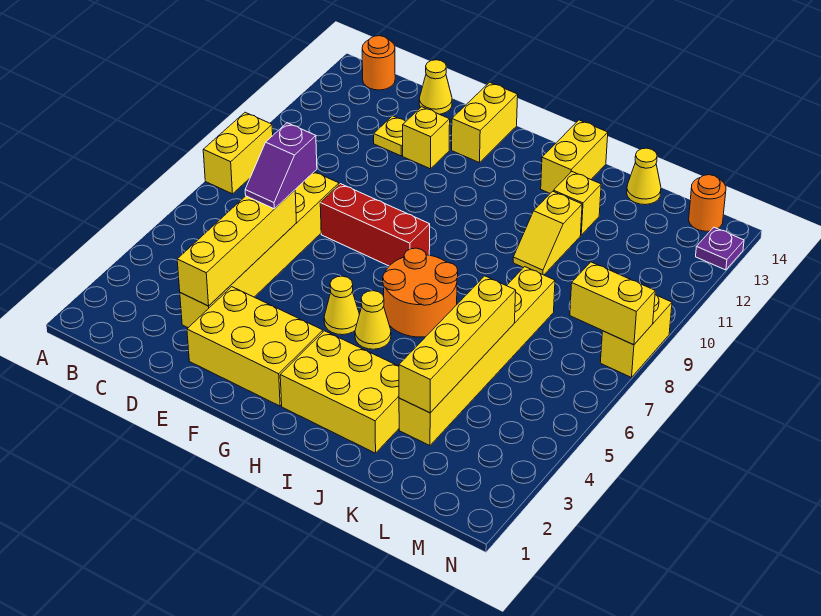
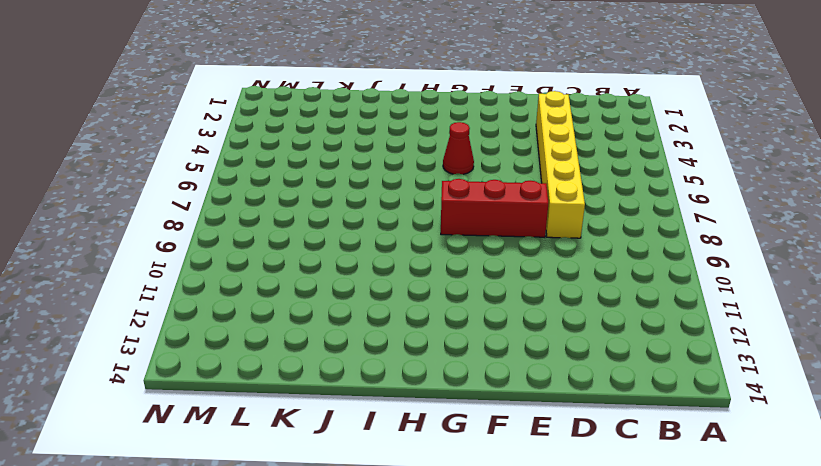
red 1x1 cone [443,122,474,174] -> yellow 1x1 cone [324,276,359,335]
none -> yellow 1x2 brick [203,112,273,194]
none -> orange 1x1 round brick [362,36,395,90]
none -> yellow 1x1 plate [374,116,406,156]

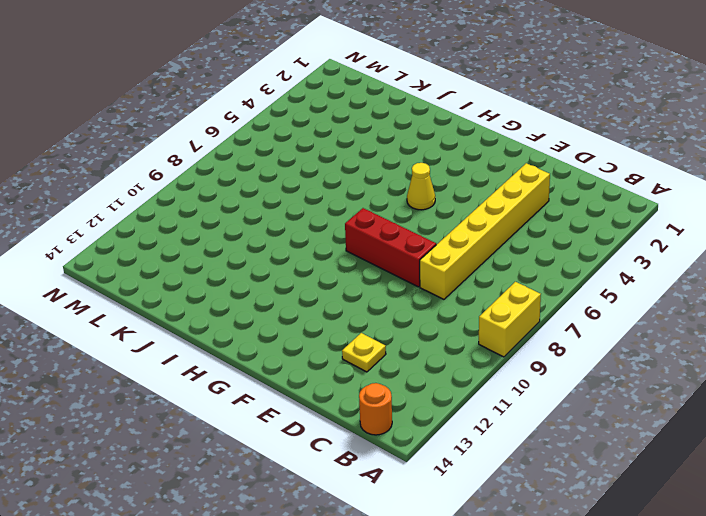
none -> yellow 1x1 cone [419,60,452,114]
none -> yellow 2x3 brick [187,287,323,406]
none -> yellow 1x1 brick [403,107,450,169]

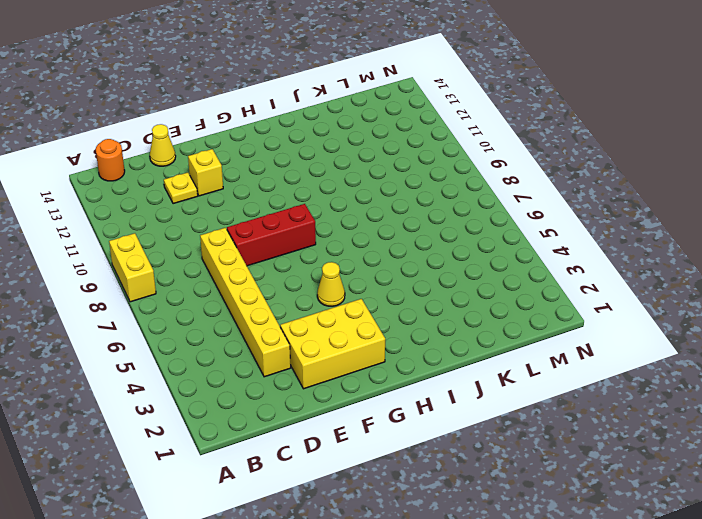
none -> yellow 1x2 brick [452,82,518,163]
none -> yellow 2x3 brick [280,331,399,453]
none -> yellow 1x1 cone [355,291,391,349]

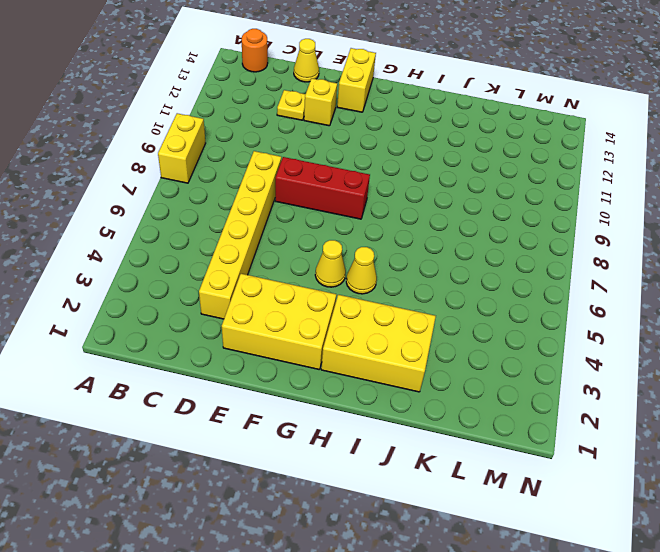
none -> orange 2x2 round brick [383,248,458,337]
none -> yellow 1x2 brick [541,120,608,193]
none -> yellow 1x2 slope [513,191,582,275]

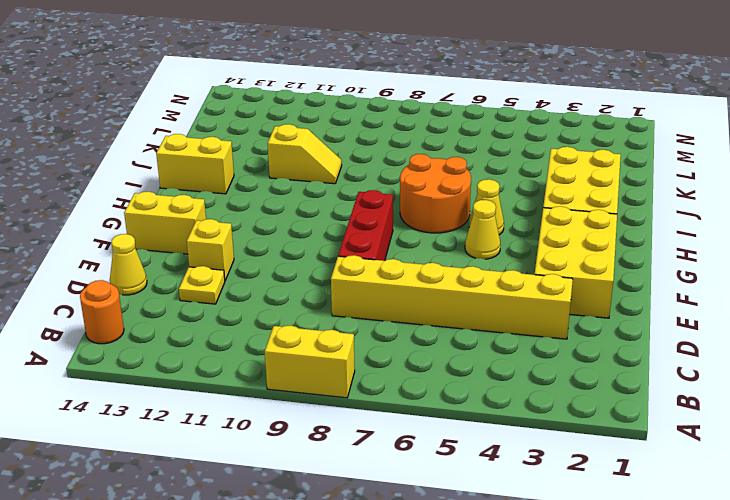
none -> yellow 1x1 brick [553,172,601,235]
none -> yellow 1x6 brick [399,267,555,446]
none -> yellow 1x1 cone [627,148,661,205]

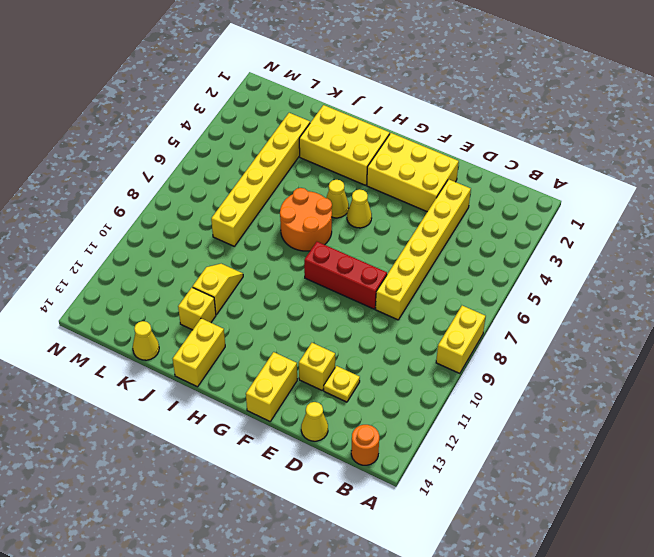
none -> orange 1x1 round brick [689,175,726,231]
none -> yellow 1x2 brick [600,295,672,377]
none -> purple 1x1 plate [696,227,744,270]

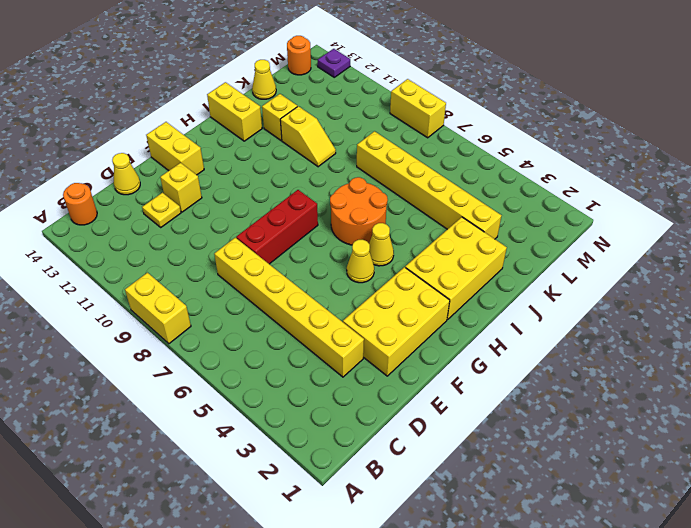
none -> yellow 1x4 brick [177,190,297,306]
none -> yellow 1x4 brick [399,276,516,413]
none -> yellow 1x2 brick [570,262,655,345]

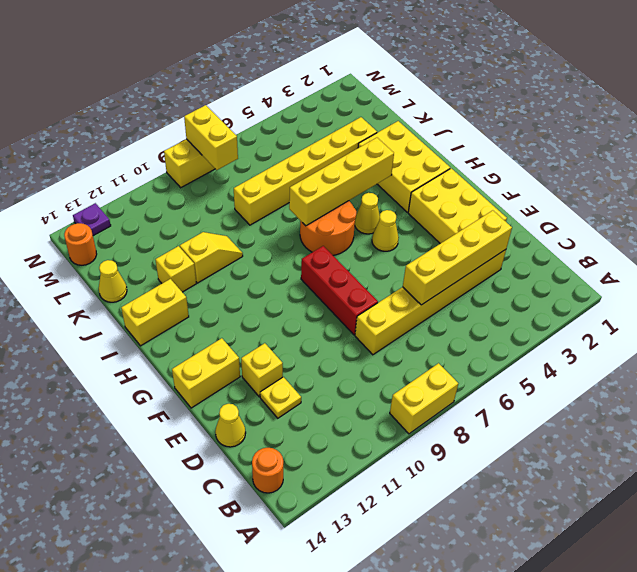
yellow 1x4 brick [289,138,394,226] -> yellow 1x4 brick moved to [399,276,516,413]
none -> purple 1x2 slope [245,123,317,209]

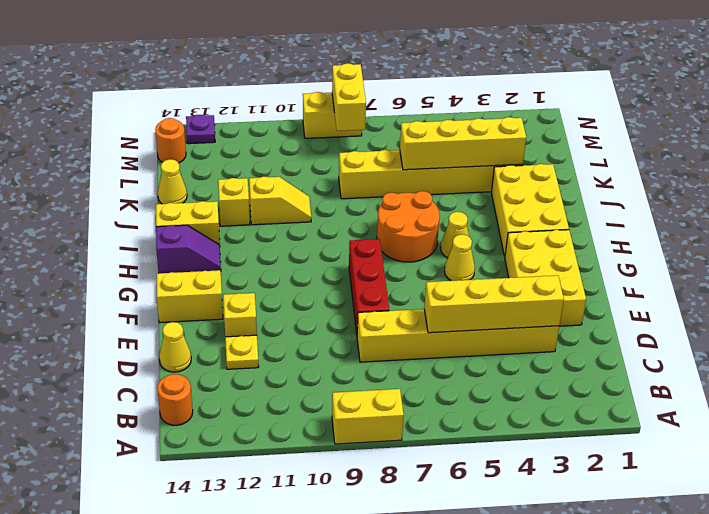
purple 1x2 slope [156,225,221,273] -> purple 1x2 slope moved to [245,123,317,209]

